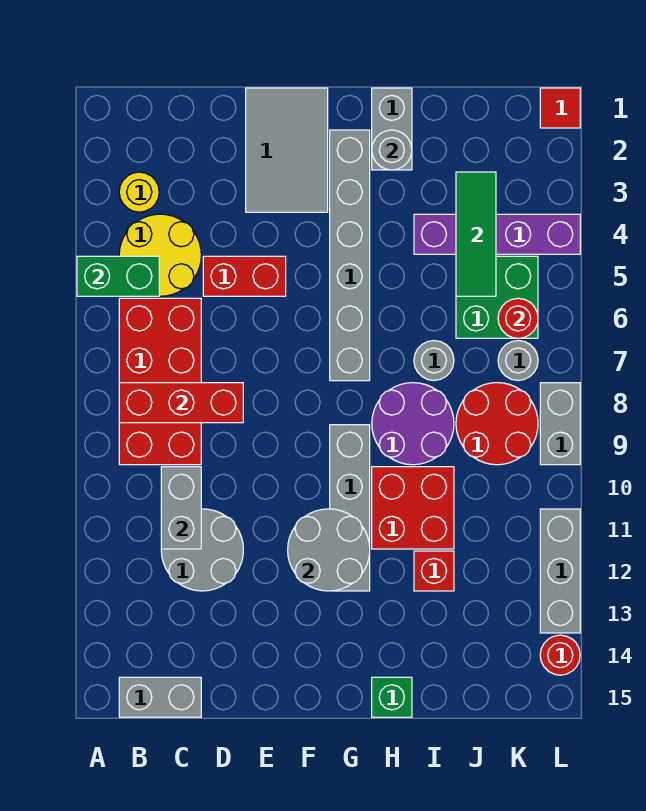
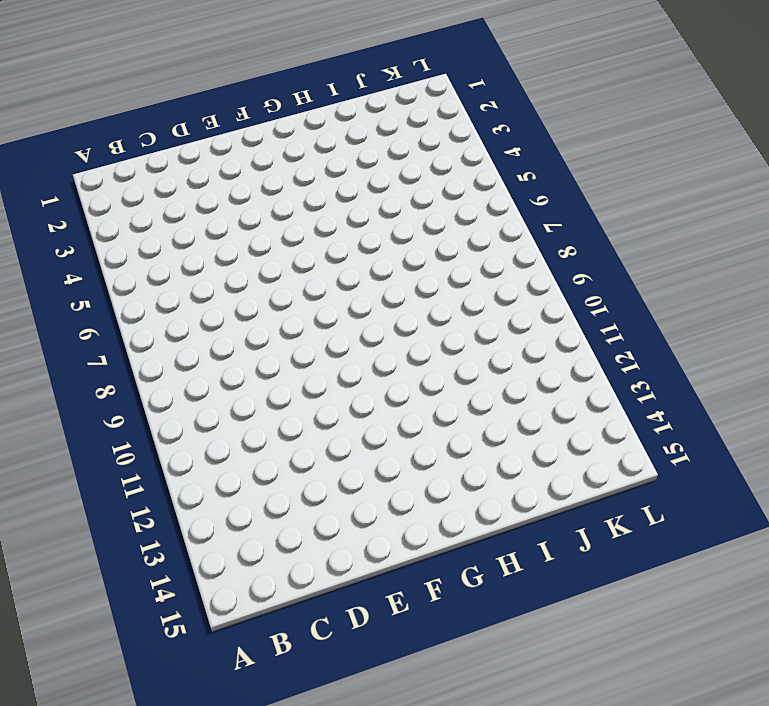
none -> yellow 1x1 round brick [119,172,159,212]
none -> yellow 2x2 round brick [119,214,201,296]
none -> red 2x4 brick [119,298,201,465]
none -> grey 1x2 brick [119,677,201,717]

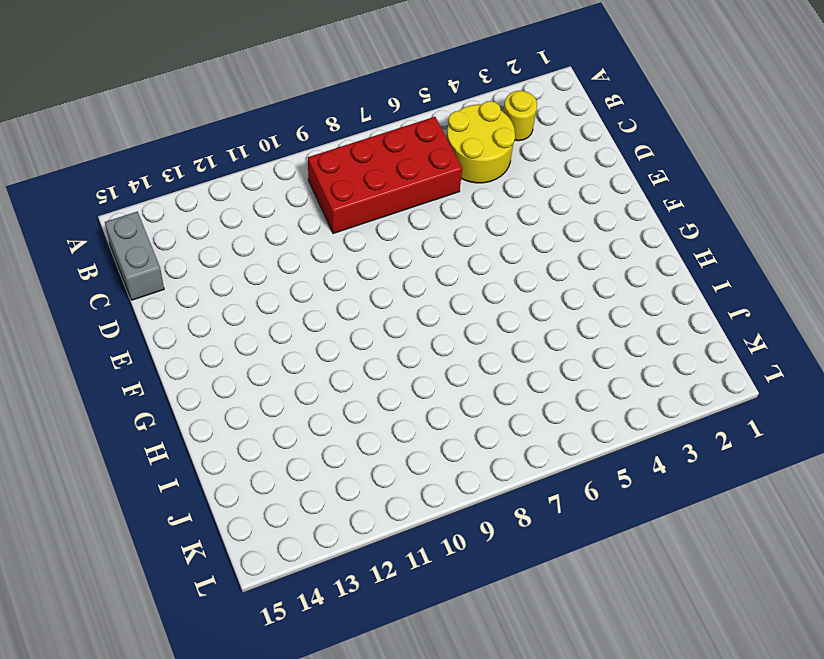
none -> grey 2x2 round brick [161,509,243,591]
none -> red 1x2 brick [203,256,286,296]
none -> grey 2x3 tile [246,88,328,212]
none -> grey 1x6 brick [330,130,370,381]

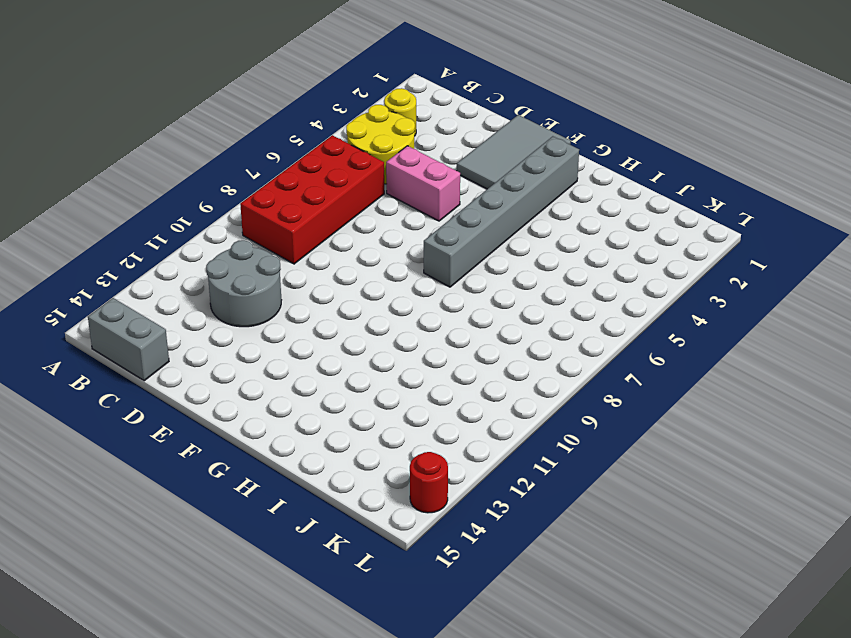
pink 1x2 brick [386,146,460,221] -> red 1x2 brick [203,256,286,296]
none -> grey 1x4 brick [330,425,370,591]
none -> grey 1x2 brick [372,88,412,170]
none -> purple 2x2 round brick [372,383,454,465]
none -> red 2x2 brick [372,467,454,549]

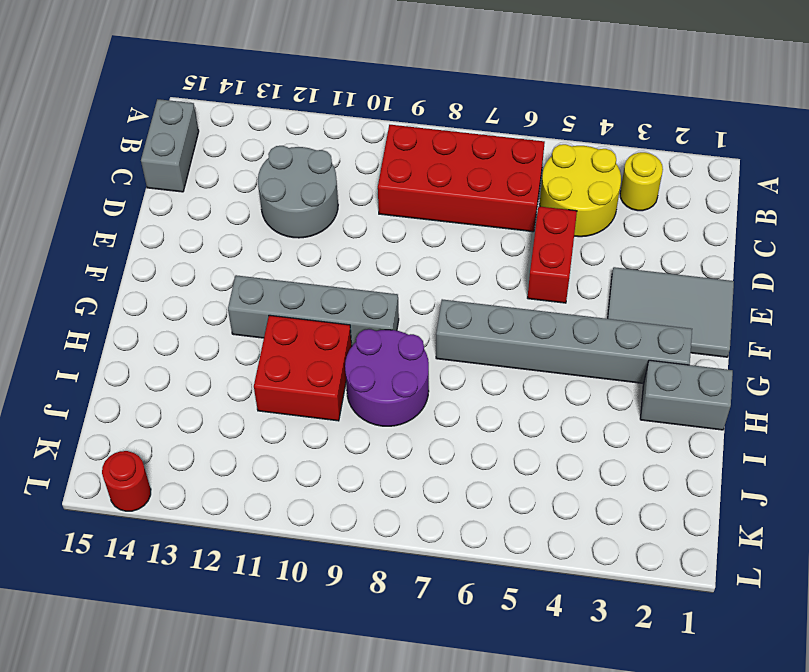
none -> green 1x1 brick [372,677,412,717]
none -> purple 1x4 brick [414,214,580,254]
none -> grey 1x1 round brick [414,341,454,380]
none -> red 1x1 brick [414,551,454,591]

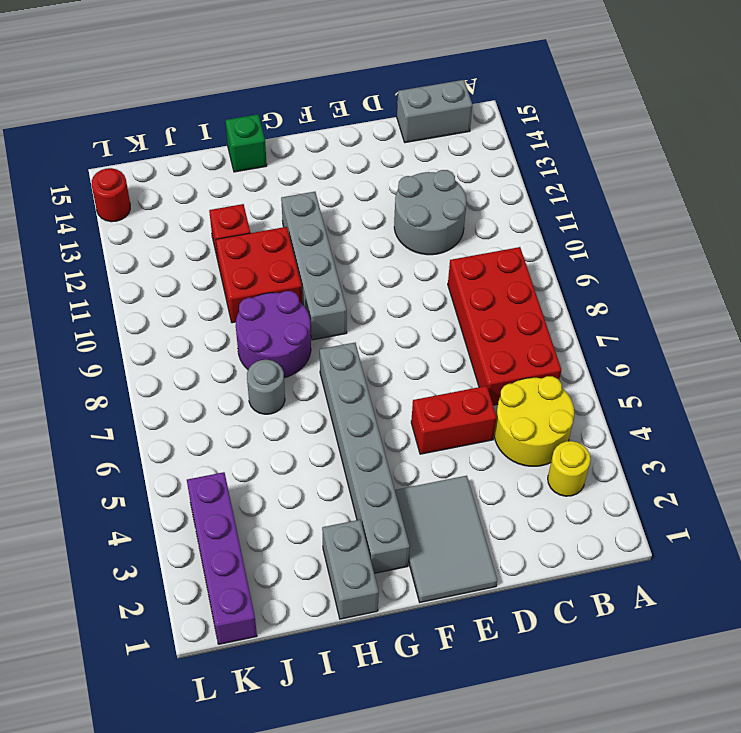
purple 1x4 brick [187,472,257,644] -> purple 1x4 brick turned to [414,214,580,254]
none -> green 2x2 brick [456,256,538,338]
none -> red 2x2 round brick [456,383,538,465]
none -> grey 1x1 round brick [498,341,538,380]
none -> red 1x1 tile [540,88,580,128]

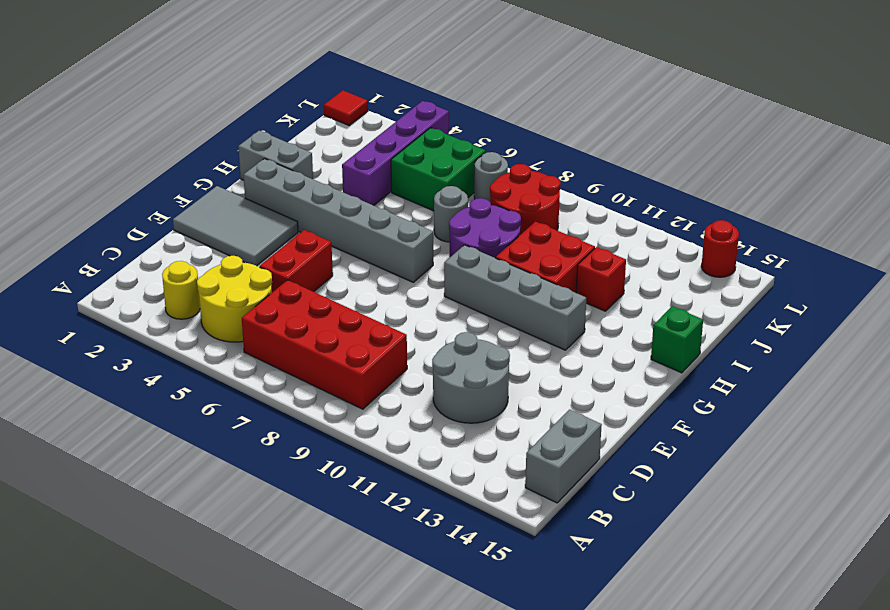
none -> grey 1x2 brick [540,383,580,465]
none -> grey 1x3 brick [540,509,580,633]
none -> green 1x2 brick [77,256,159,296]
none -> red 1x3 brick [119,383,243,423]

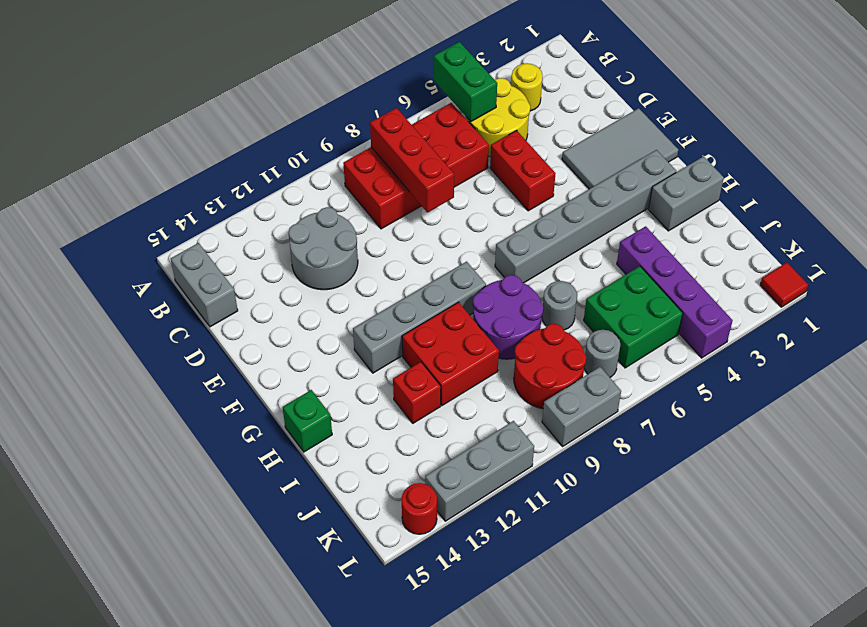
none -> grey 1x2 brick [161,467,201,549]
none -> grey 2x2 round brick [288,509,370,591]
none -> grey 1x1 round brick [372,130,412,170]
none -> green 1x3 tile [456,172,496,296]

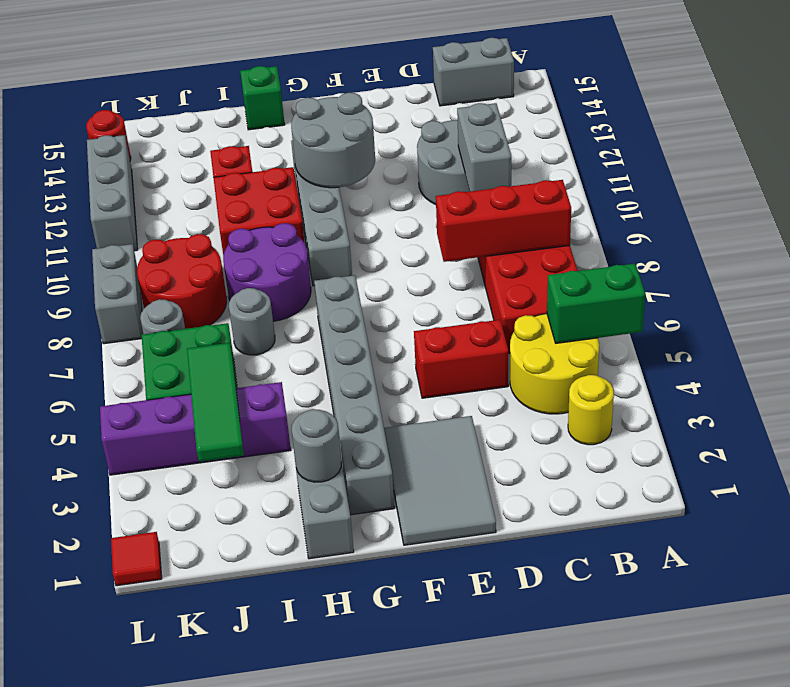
none -> red 1x1 round brick [498,298,538,338]

